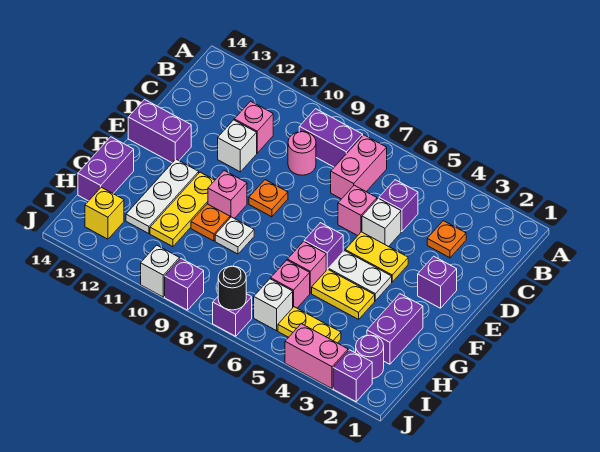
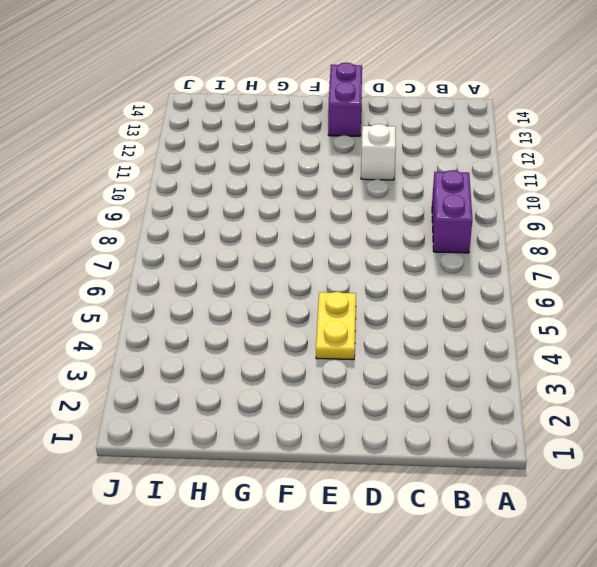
none -> pink 1x2 brick [331,135,387,199]
none -> orange 1x1 plate [427,221,466,258]
none -> purple 1x1 brick [379,180,418,232]
none -> pink 1x1 round brick [288,132,316,175]

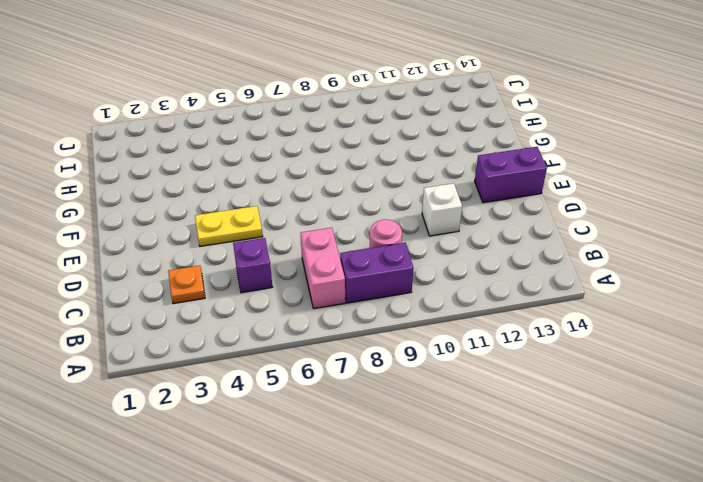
none -> pink 1x1 brick [234,101,273,153]
none -> white 1x1 brick [362,198,401,247]
none -> pink 1x1 brick [338,185,377,236]
none -> purple 1x1 brick [418,256,457,308]

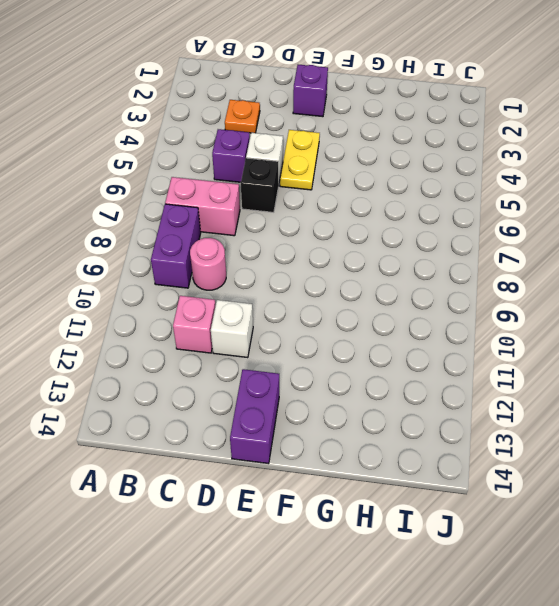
black 1x1 brick [241,158,278,212] -> pink 1x1 brick [338,185,377,236]
none -> orange 1x1 plate [249,180,288,217]
none -> white 1x2 plate [328,251,392,301]
none -> purple 1x1 brick [304,223,343,270]
none -> pink 1x1 brick [208,171,247,219]

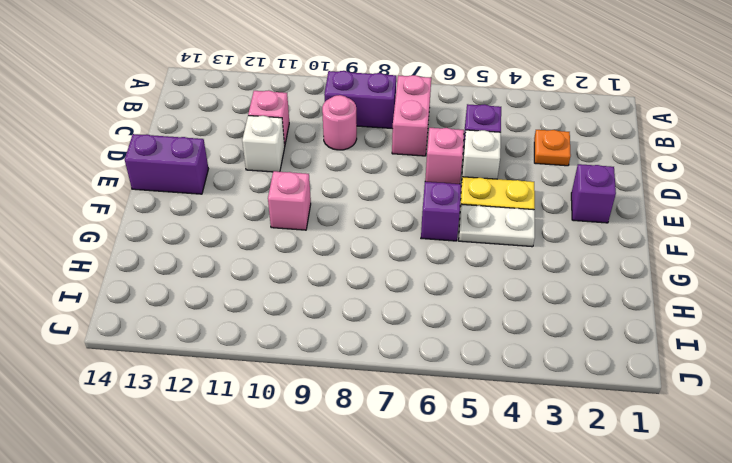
none -> orange 1x1 plate [249,180,288,217]
none -> yellow 1x3 plate [150,172,215,247]
none -> white 1x3 plate [126,159,199,234]
none -> purple 1x2 brick [367,294,423,364]

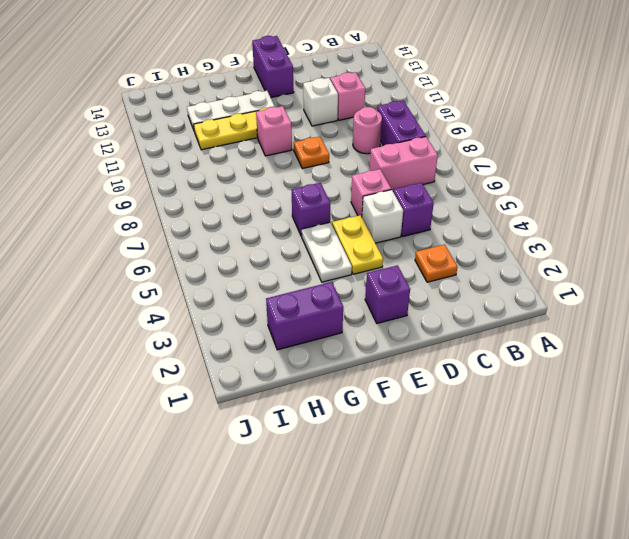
none -> yellow 1x2 plate [312,269,375,319]
none -> pink 1x1 brick [287,241,326,293]
none -> white 1x1 plate [215,217,254,254]
none -> orange 1x1 plate [191,204,230,241]

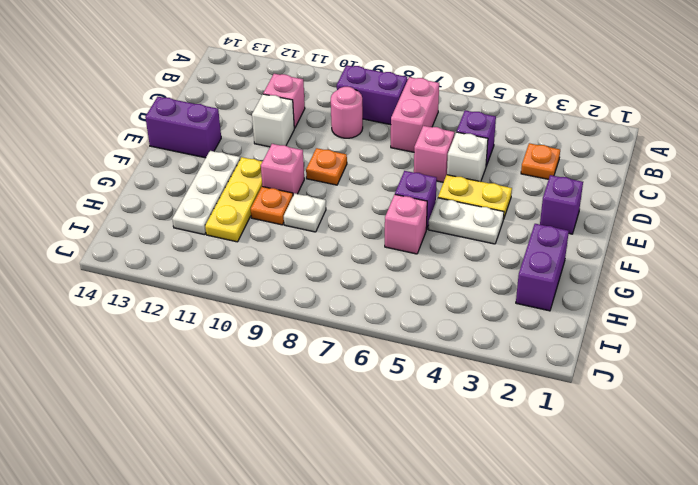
none -> yellow 1x2 plate [312,269,375,319]
none -> purple 1x2 brick [78,137,134,201]
none -> pink 1x1 brick [271,260,310,308]
none -> purple 1x1 round brick [356,335,384,379]

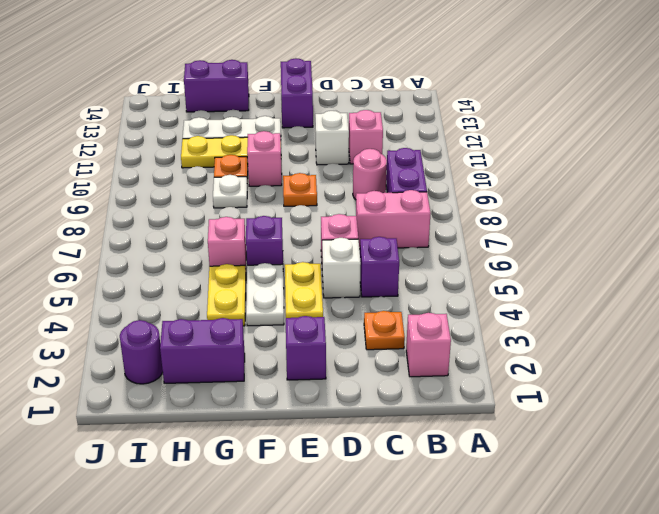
pink 1x1 brick [406,313,451,377] -> pink 1x1 brick moved to [271,260,310,308]
none -> yellow 1x2 plate [278,307,341,343]
none -> white 1x1 brick [254,279,293,331]
none -> yellow 1x1 brick [85,187,124,239]
none -> purple 1x1 brick [333,350,372,402]

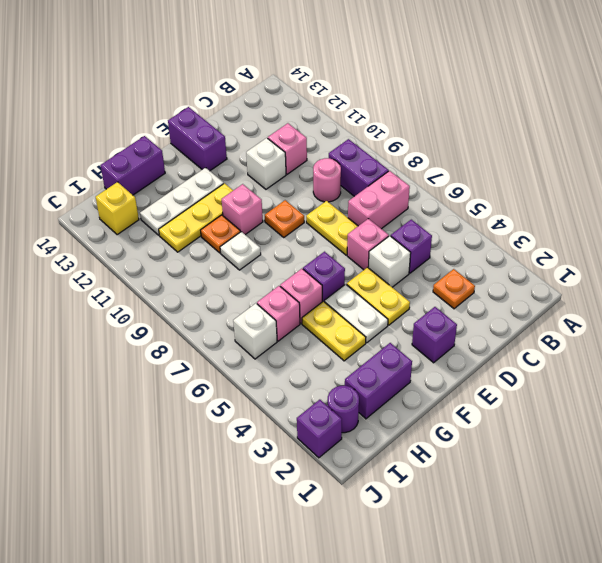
yellow 1x2 plate [306,201,358,255] -> yellow 1x2 plate moved to [278,307,341,343]
none -> pink 1x2 brick [285,324,348,389]
none -> purple 1x1 brick [213,294,252,336]
none -> purple 1x1 brick [165,258,204,310]
none -> white 1x1 brick [141,245,180,297]

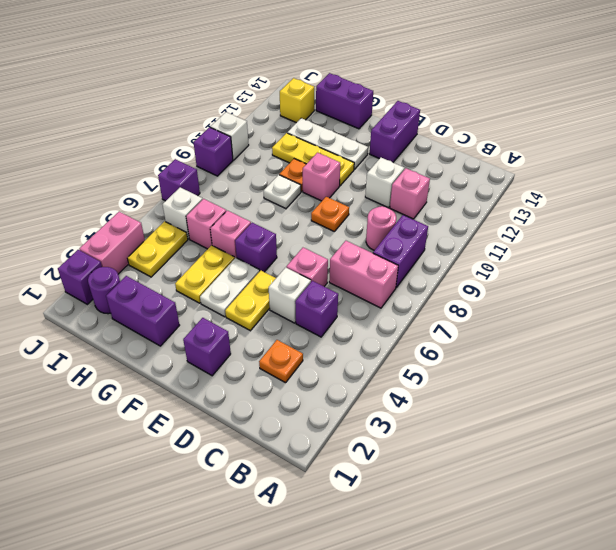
none -> black 1x1 round brick [218,266,246,310]

